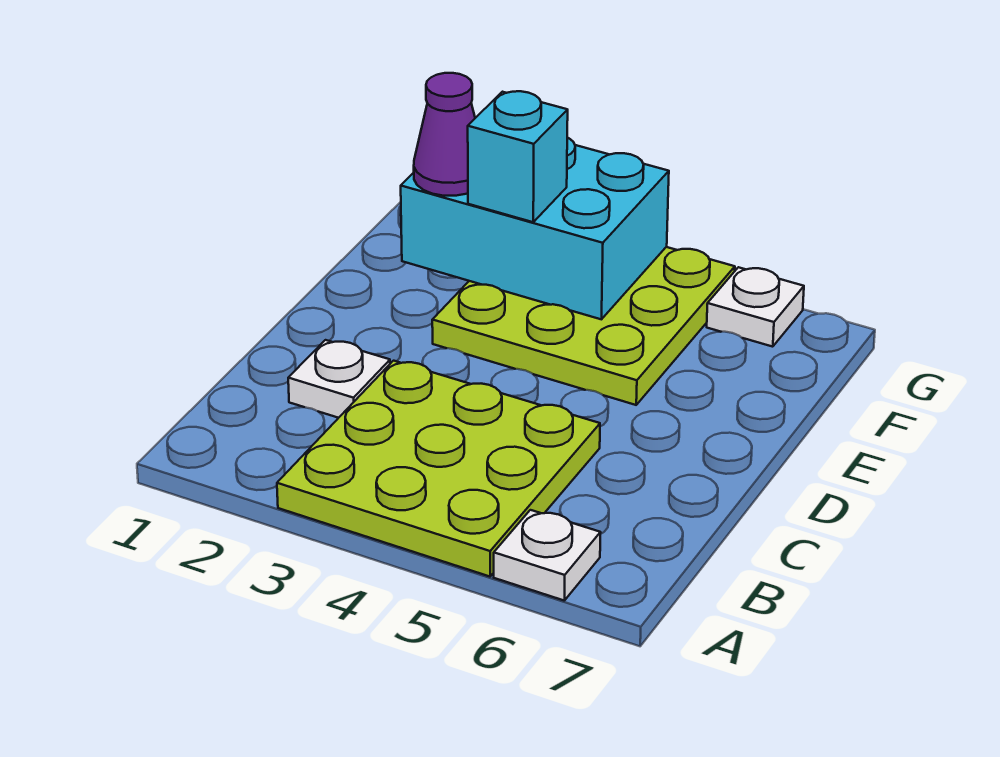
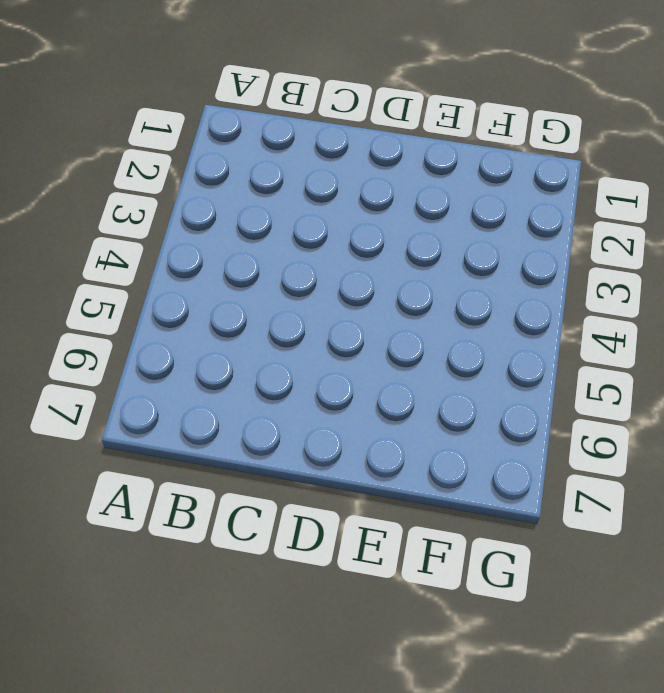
none -> lime 3x3 plate [277,361,600,576]
none -> white 1x1 plate [494,510,601,600]

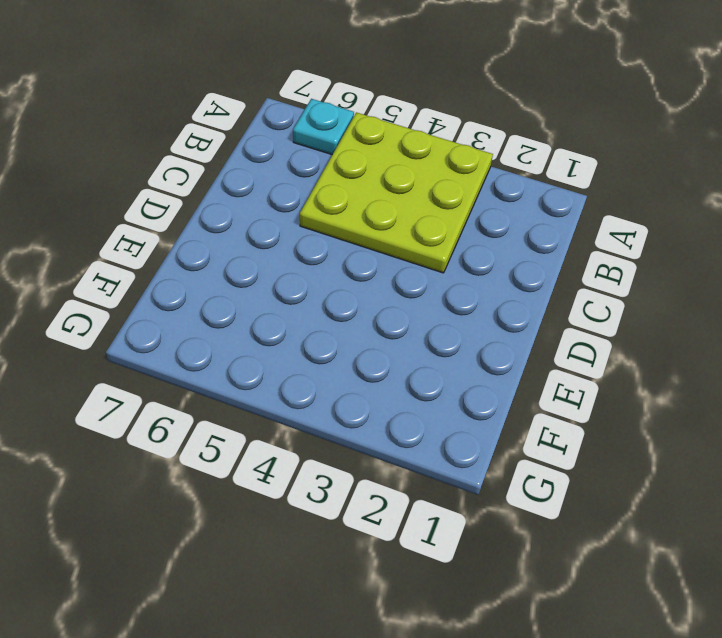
cyan 1x1 plate [293,99,354,155] -> white 1x1 plate [494,510,601,600]
none -> white 1x1 plate [288,340,390,418]
none -> lime 3x3 plate [432,247,735,405]

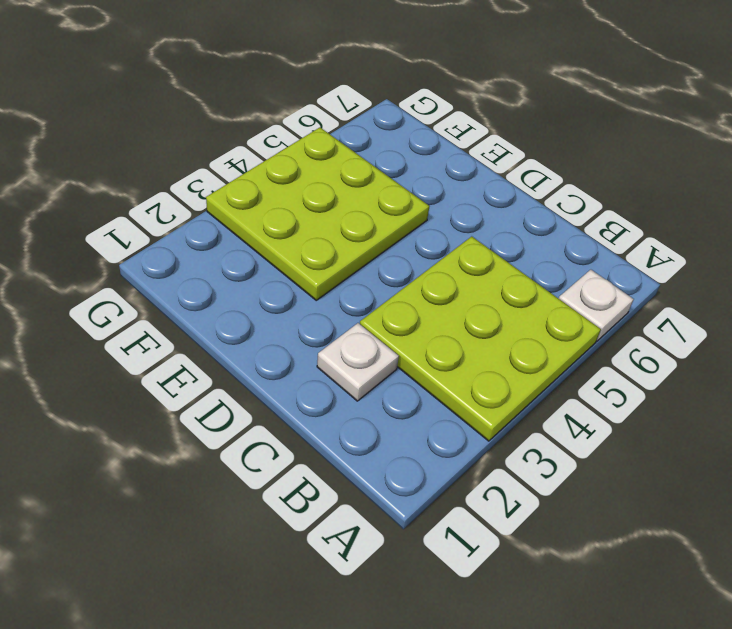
none -> white 1x1 plate [707,267,804,347]
none -> cyan 2x3 brick [401,138,669,319]

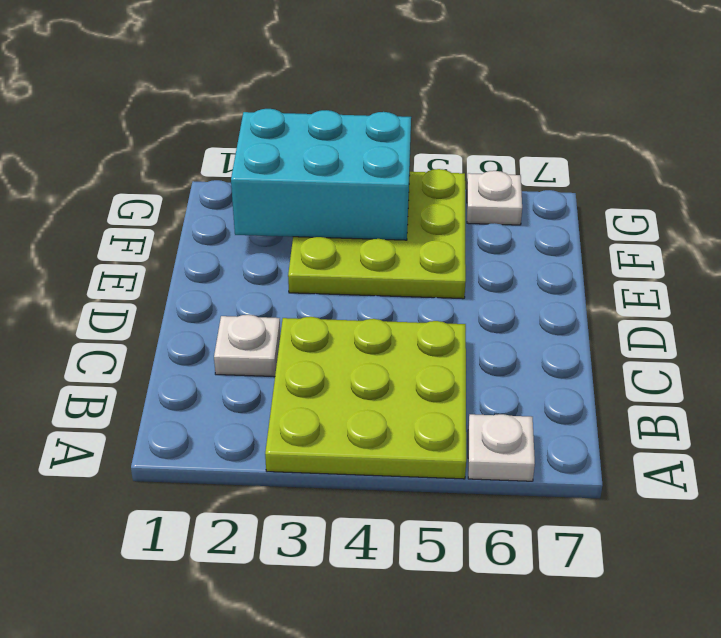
none -> purple 1x1 cone [414,73,475,196]
none -> cyan 1x1 brick [468,91,568,222]

